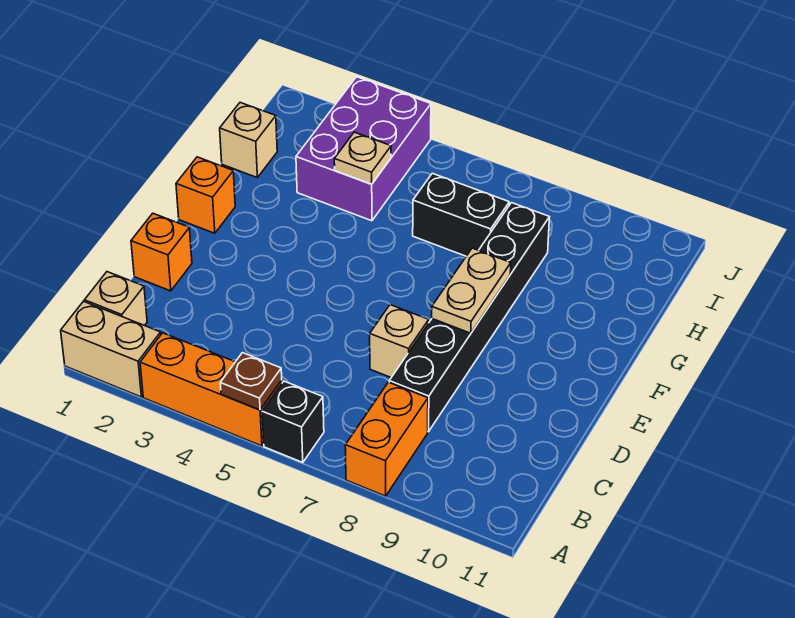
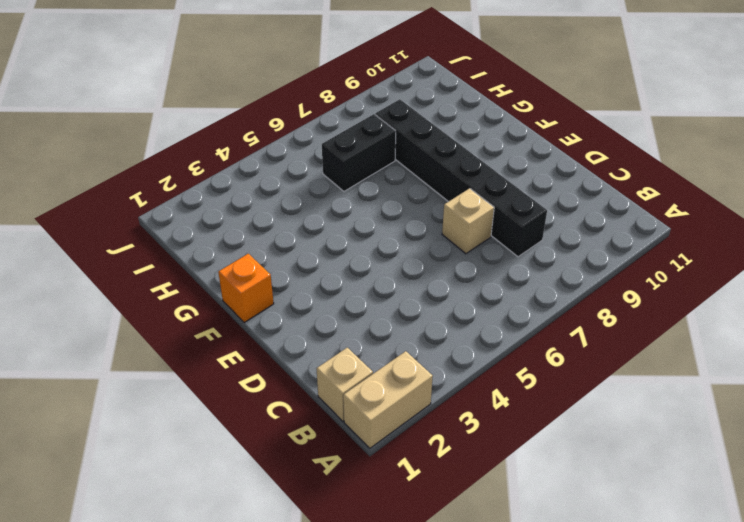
none -> orange 1x3 brick [140,333,282,446]
none -> black 1x1 brick [262,381,324,463]
none -> orange 1x2 brick [345,382,428,496]

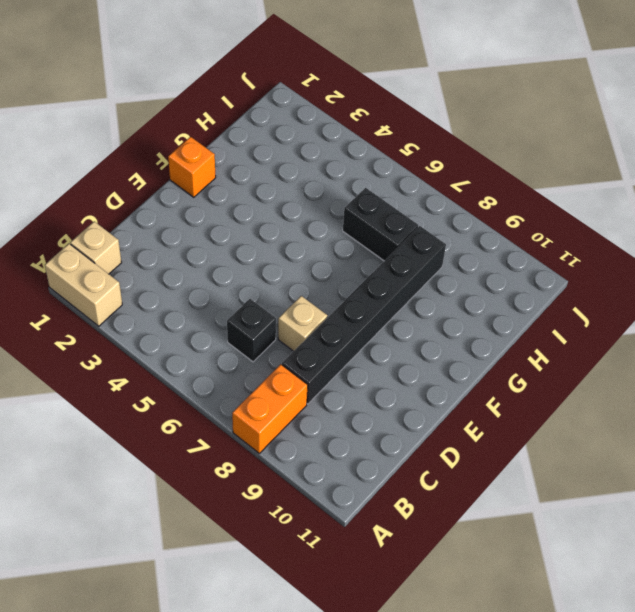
black 1x1 brick [227,299,276,362] -> black 1x1 brick moved to [262,381,324,463]
none -> orange 1x3 brick [140,333,282,446]
none -> orange 1x1 brick [131,213,192,291]
none -> tan 1x1 brick [220,103,277,177]

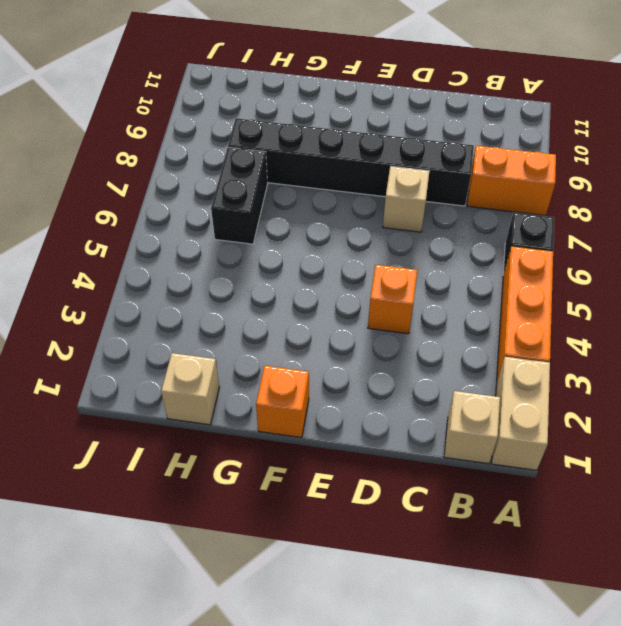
orange 1x1 brick [368,265,417,334] -> orange 1x1 brick moved to [131,213,192,291]
none -> purple 2x3 brick [296,77,431,221]
none -> brown 1x1 plate [220,353,282,410]
none -> tan 1x2 plate [432,248,511,333]

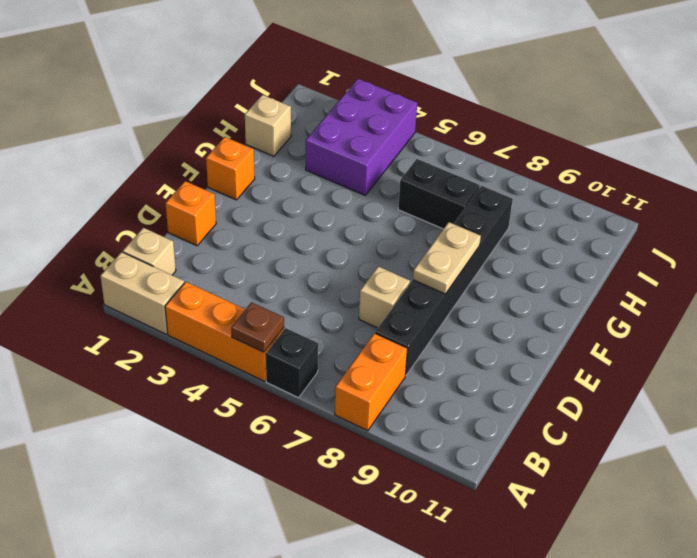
none -> tan 1x1 plate [334,132,391,184]

